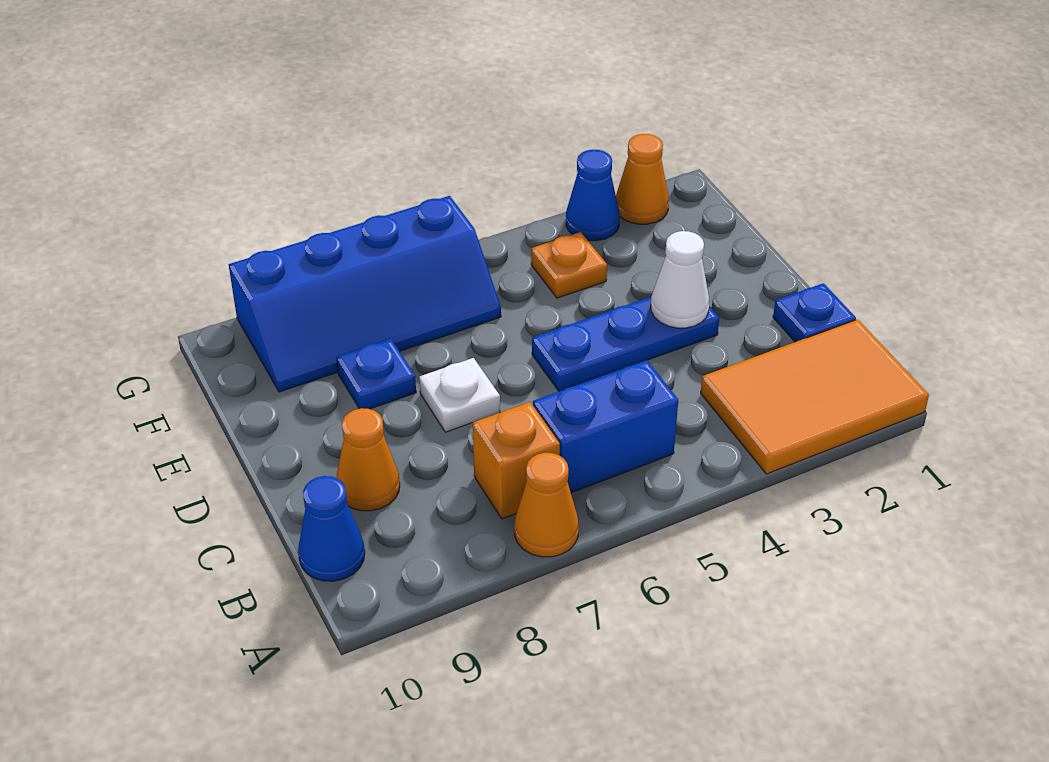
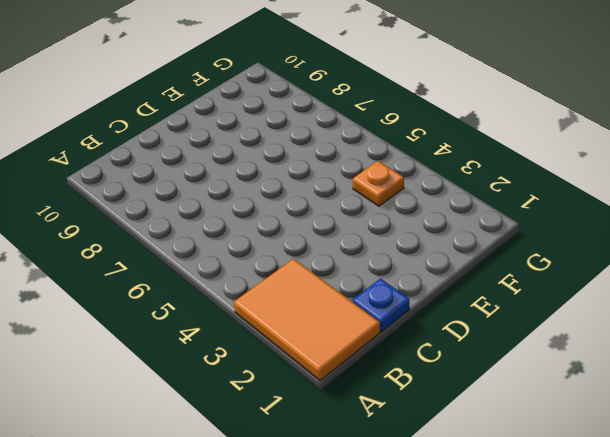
none -> orange 1x1 cone [514,453,579,557]
none -> blue 1x2 brick [533,360,678,493]
none -> orange 1x1 brick [473,402,560,519]

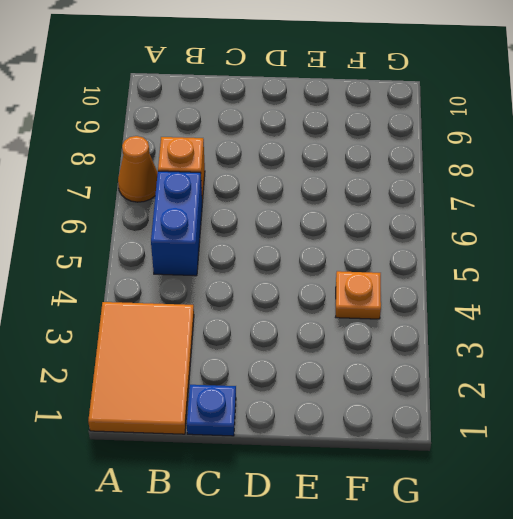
none -> blue 1x1 cone [298,476,365,581]
none -> orange 1x1 cone [337,408,400,511]
none -> blue 1x3 plate [532,297,719,391]

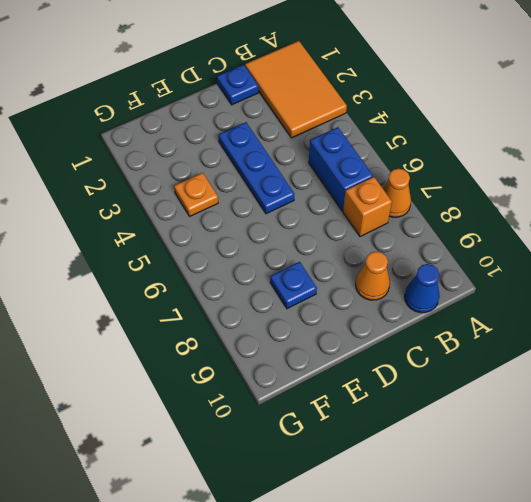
none -> white 1x1 plate [419,358,500,432]
none -> blue 2x4 slope [229,196,501,392]
none -> orange 1x1 cone [616,134,669,224]

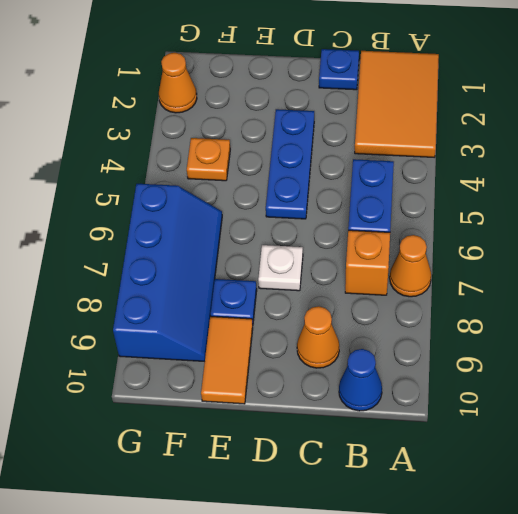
orange 1x2 tile [201,316,253,404] -> none
none -> blue 1x1 cone [566,150,620,241]
none -> white 1x1 cone [651,231,709,328]

